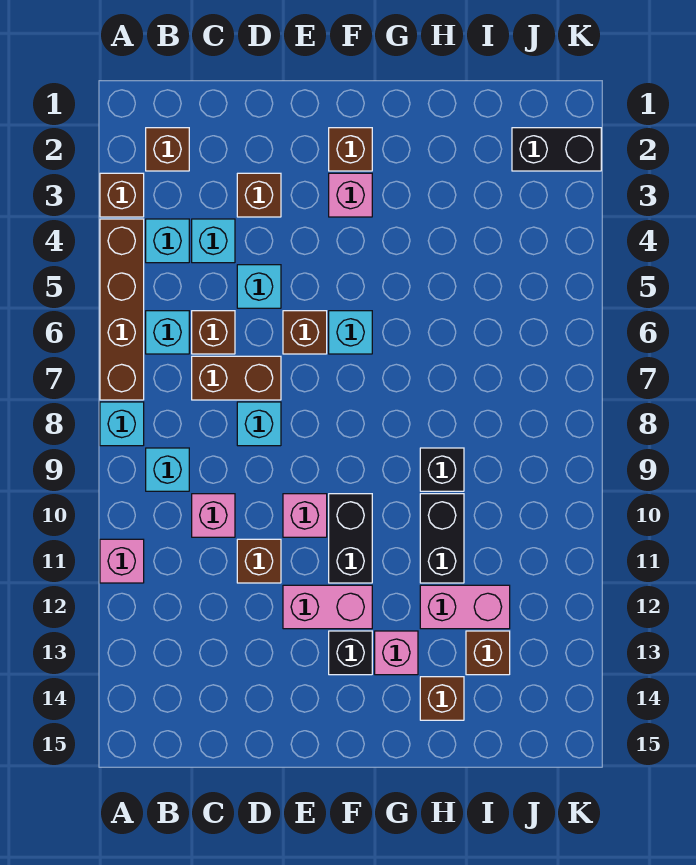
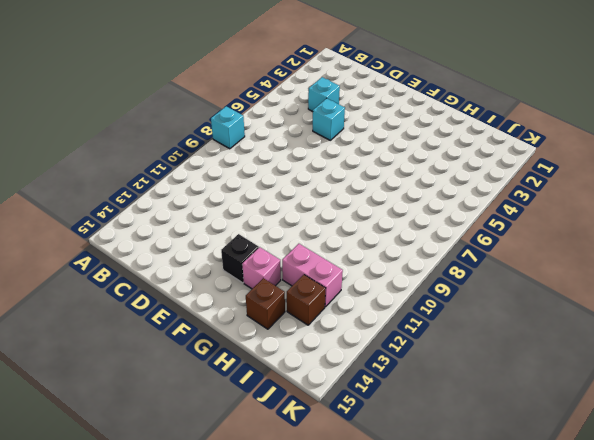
none -> brown 1x1 brick [100,173,144,217]
none -> brown 1x4 brick [100,219,144,400]
none -> pink 1x1 brick [100,539,144,583]
none -> brown 1x1 brick [146,128,189,171]

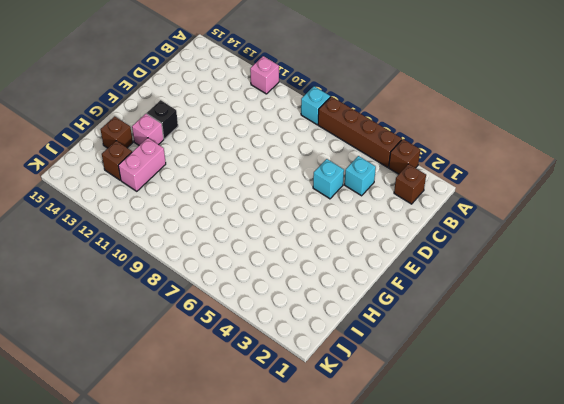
none -> cyan 1x1 brick [146,219,189,263]
none -> cyan 1x1 brick [146,311,189,354]
none -> cyan 1x1 brick [146,448,189,491]
none -> brown 1x1 brick [192,311,235,354]

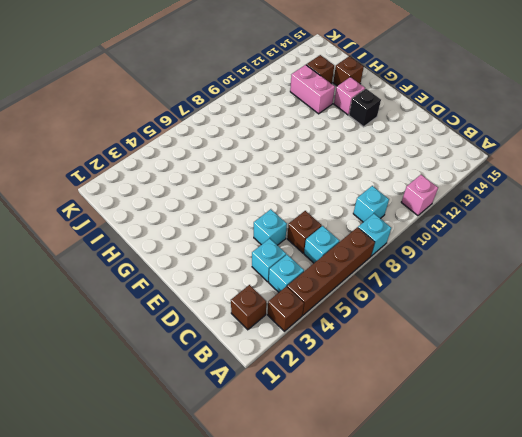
none -> brown 1x2 brick [192,356,281,400]
none -> pink 1x1 brick [192,494,235,537]
none -> brown 1x1 brick [237,173,281,217]
none -> cyan 1x1 brick [237,402,281,446]

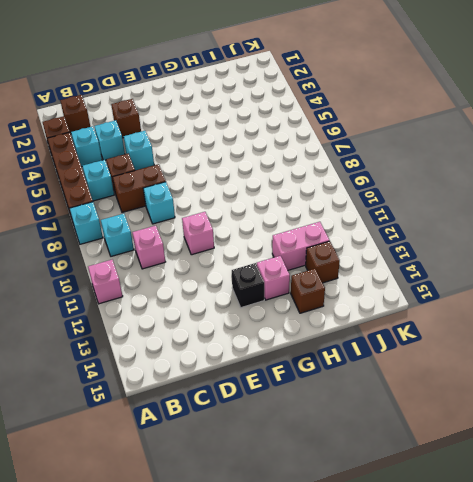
none -> brown 1x1 brick [237,539,281,583]
none -> brown 1x1 brick [283,311,327,354]
none -> pink 1x2 brick [283,585,372,629]
none -> brown 1x1 brick [329,128,372,171]

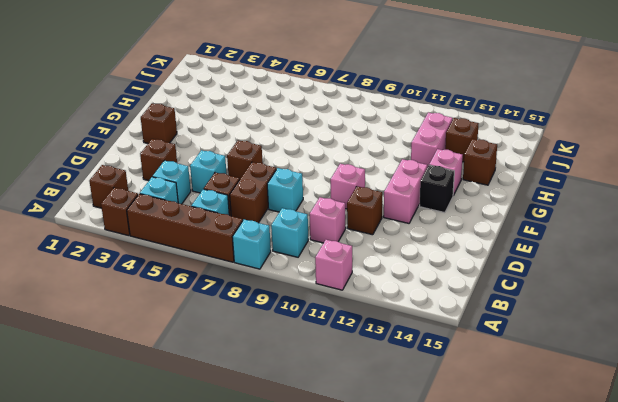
none -> pink 1x1 brick [329,173,372,217]
none -> cyan 1x1 brick [329,311,372,354]
none -> black 1x2 brick [329,494,372,583]
none -> black 1x1 brick [420,448,464,491]

